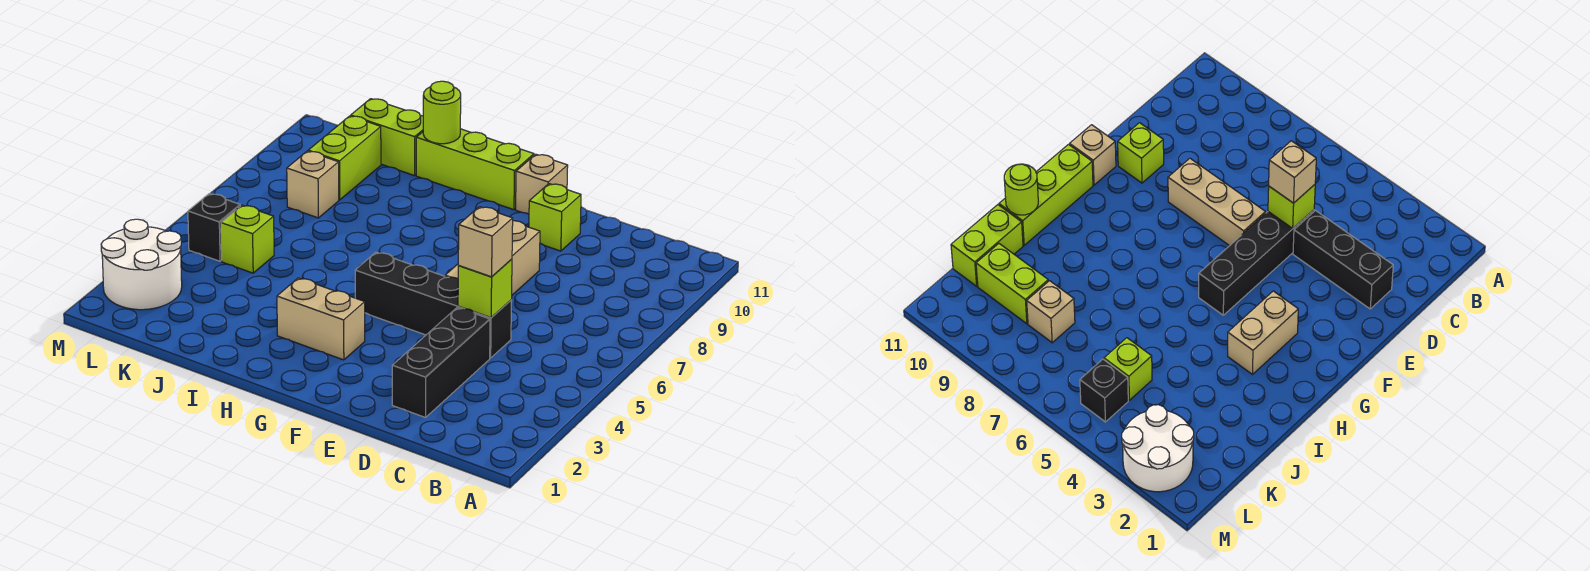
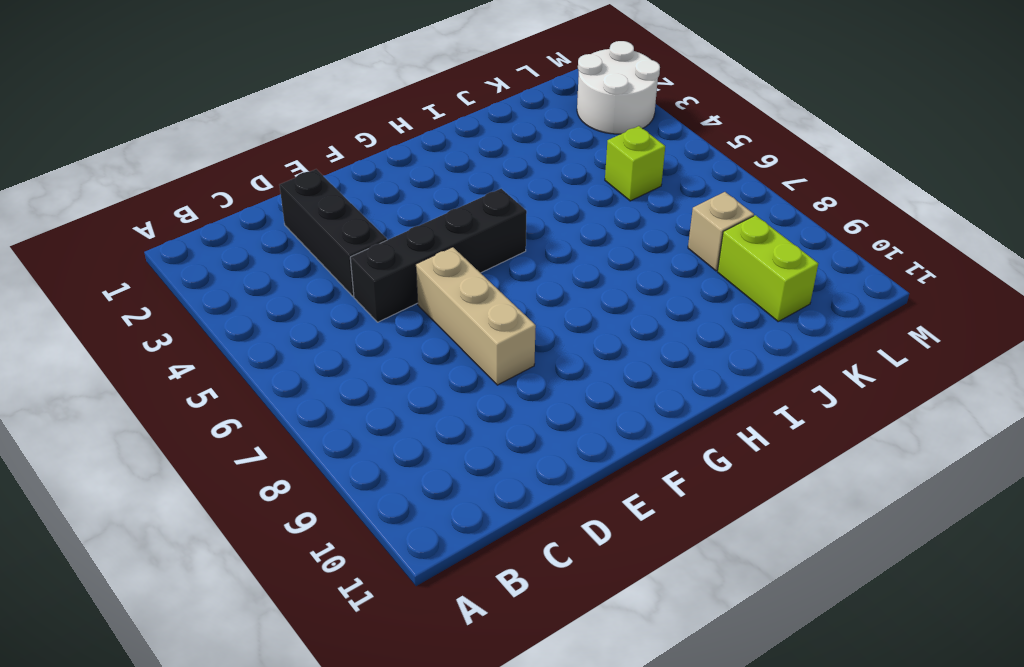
none -> lime 1x1 brick [529,184,581,251]
none -> tan 1x1 brick [516,154,568,214]
none -> tan 1x2 brick [277,278,365,360]

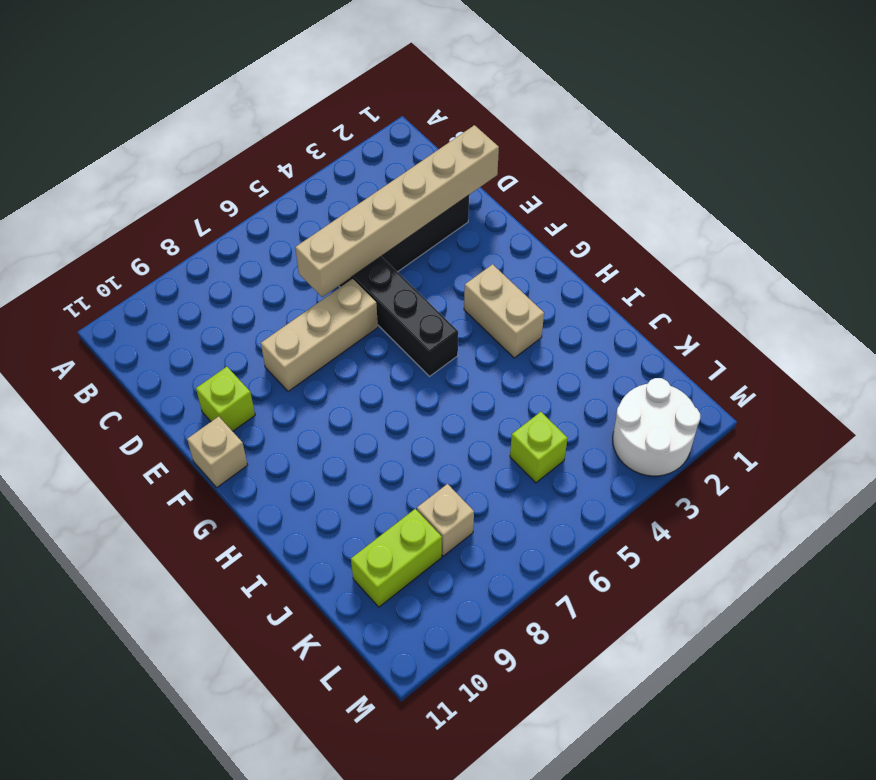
tan 1x6 brick [295,125,499,297] -> lime 1x1 brick [458,259,512,318]
none -> lime 1x3 brick [416,129,534,210]
none -> lime 1x2 brick [351,99,423,176]
none -> black 1x1 brick [188,194,240,261]

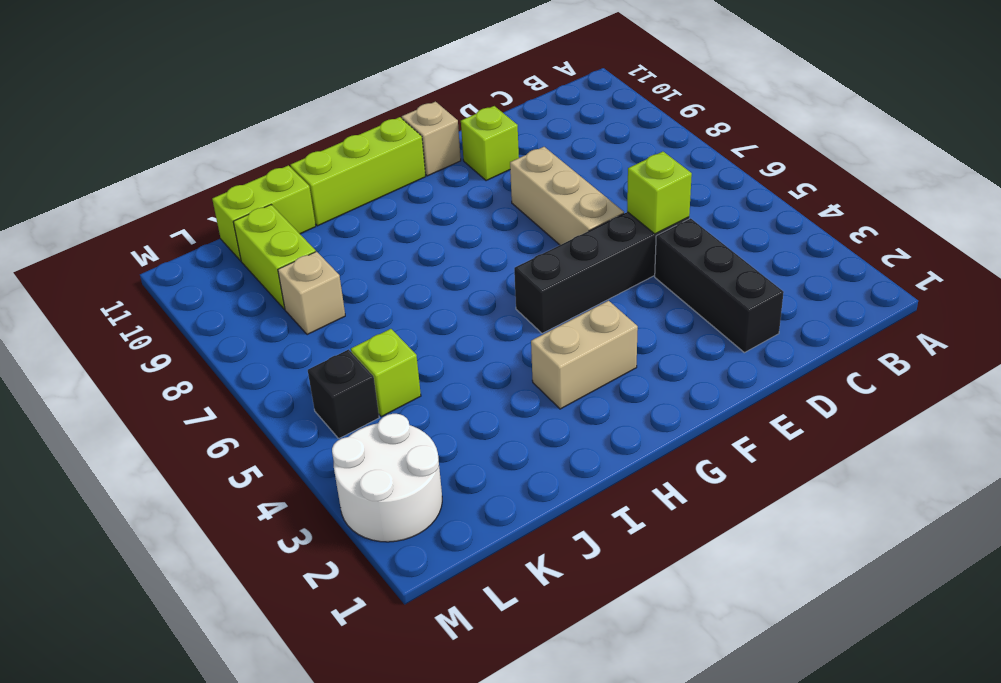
none -> lime 1x1 round brick [423,81,461,144]
none -> tan 1x1 brick [458,207,513,277]

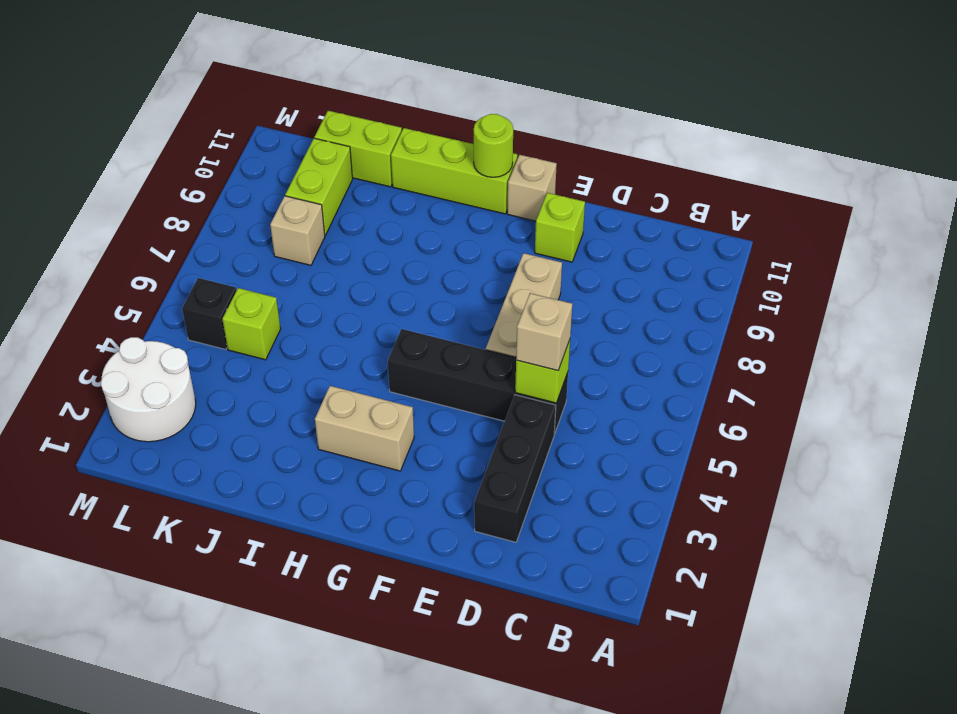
lime 1x1 round brick [474,114,513,177] -> lime 1x1 round brick moved to [423,81,461,144]

